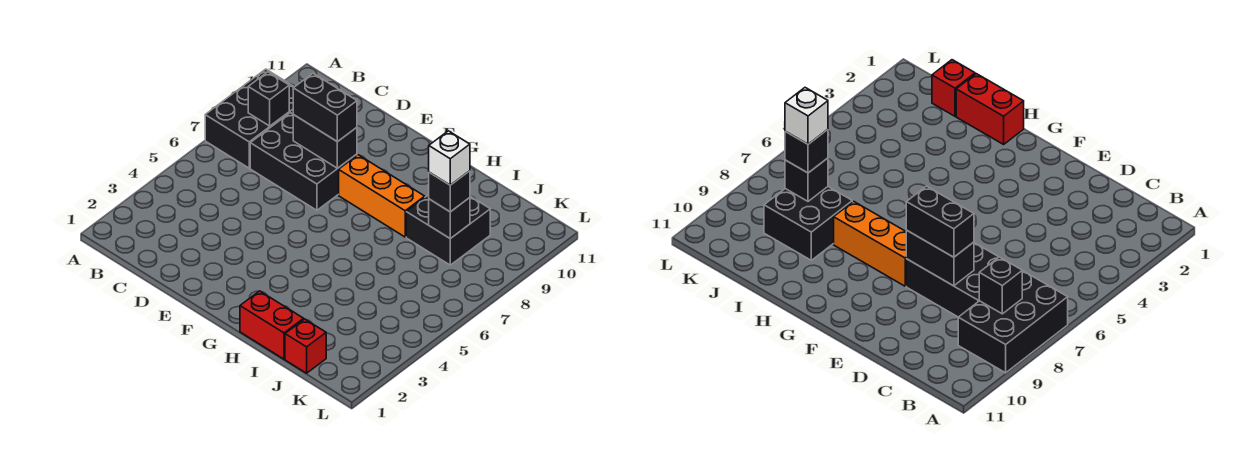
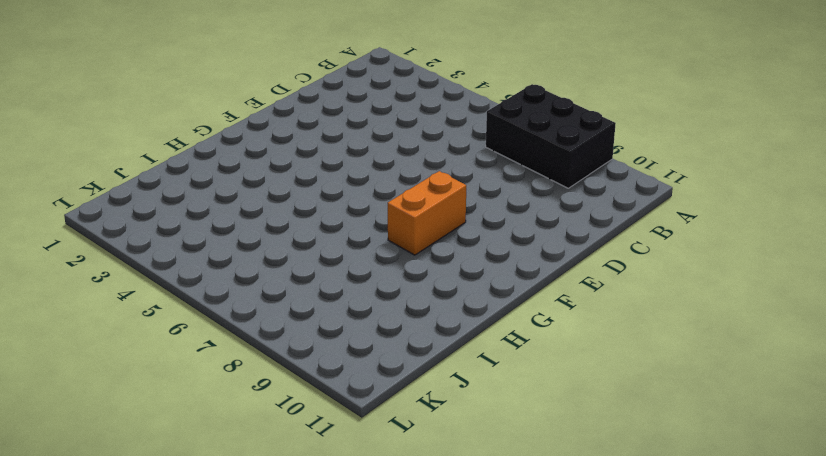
orange 1x2 brick [388,171,466,255] -> orange 1x3 brick [339,155,425,237]
none -> black 2x3 brick [250,113,357,210]
none -> red 1x2 brick [240,291,304,359]
none -> black 2x2 brick [406,195,490,265]

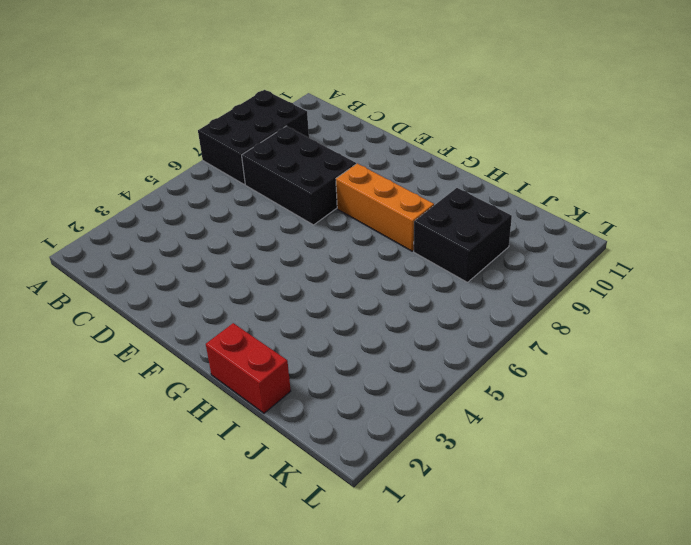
none -> red 1x1 brick [285,319,326,373]
none -> black 1x1 brick [248,72,289,126]
none -> black 1x2 brick [293,115,357,168]

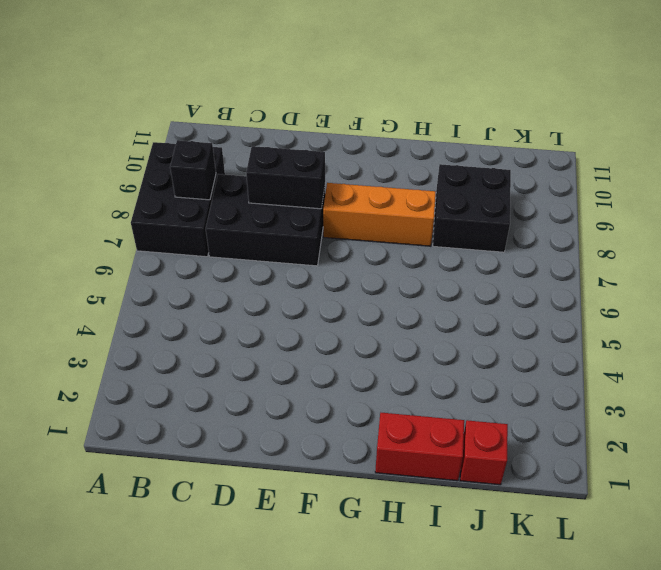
none -> black 1x1 brick [429,198,470,239]
none -> black 1x2 brick [293,74,357,142]
none -> black 1x1 brick [429,171,470,212]

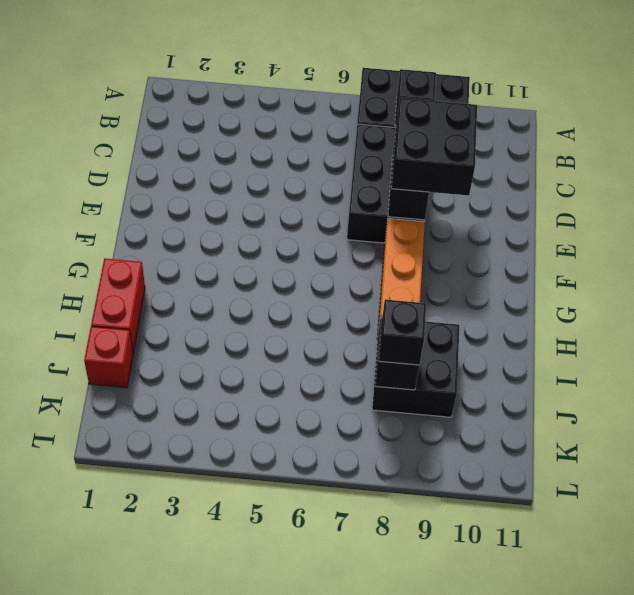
black 2x2 brick [391,98,477,196] -> black 1x2 brick [293,74,357,142]
none -> white 1x1 brick [429,131,470,185]

